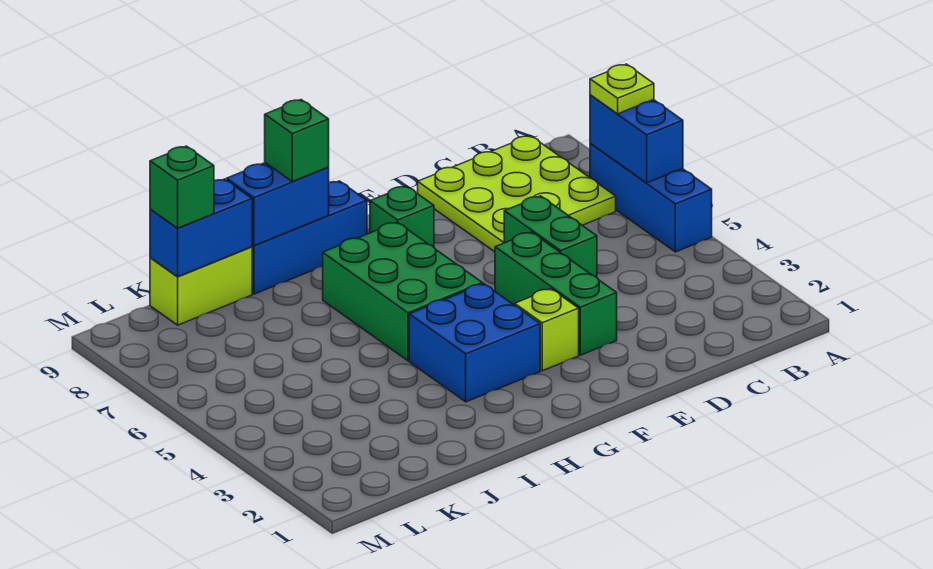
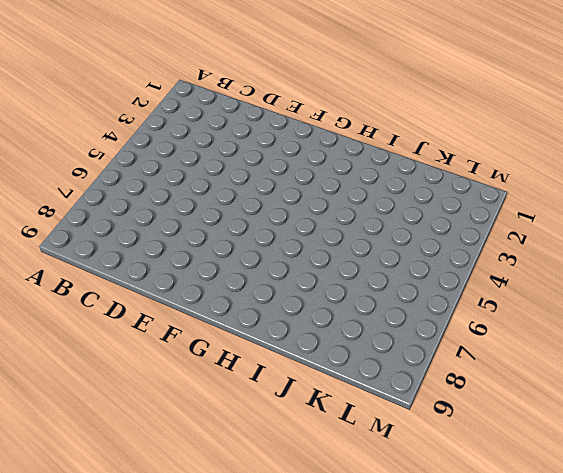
none -> blue 1x3 brick [590,143,712,252]
none -> lime 3x3 plate [418,136,616,252]
none -> green 1x2 brick [504,196,597,277]

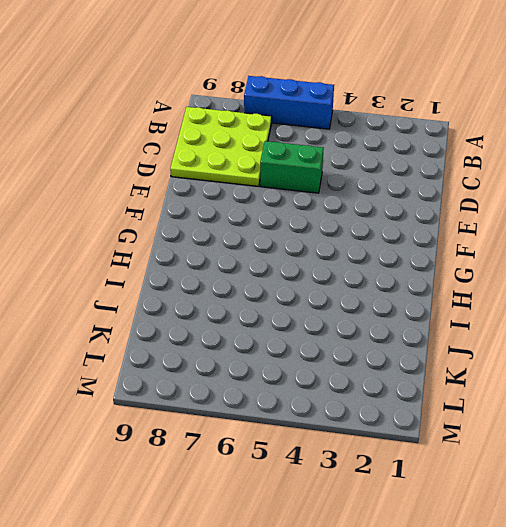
none -> green 1x3 brick [495,232,617,355]
none -> lime 1x1 brick [515,289,579,371]
none -> green 1x1 brick [370,186,434,247]

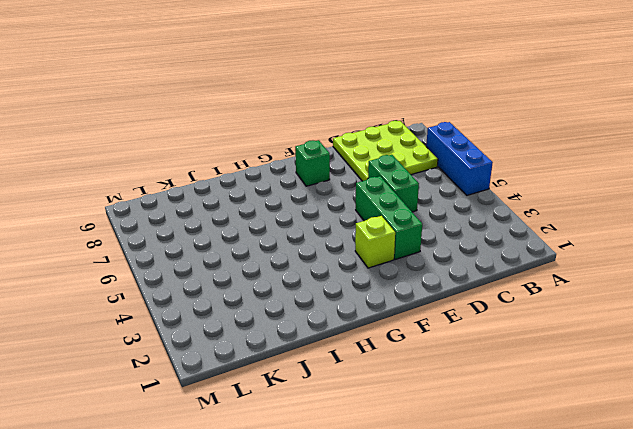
none -> blue 2x2 brick [409,284,540,402]
none -> green 2x3 brick [322,222,483,361]
none -> blue 1x3 brick [252,181,367,294]

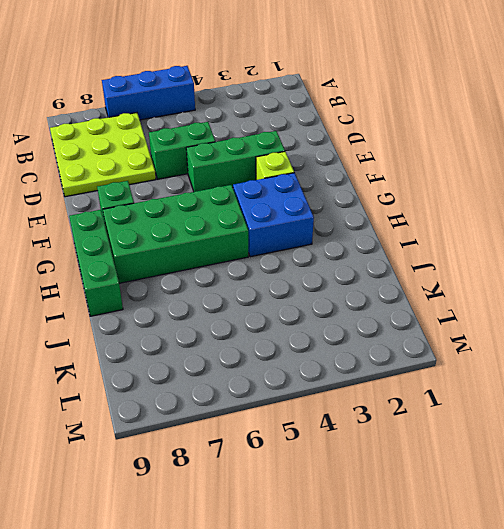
green 2x4 brick [103,185,248,283] -> green 2x3 brick [322,222,483,361]
green 1x3 brick [69,210,123,316] -> blue 1x3 brick [252,181,367,294]
none -> lime 1x2 brick [150,247,252,325]
none -> blue 1x2 brick [590,95,683,183]
none -> blue 1x2 brick [227,163,329,246]

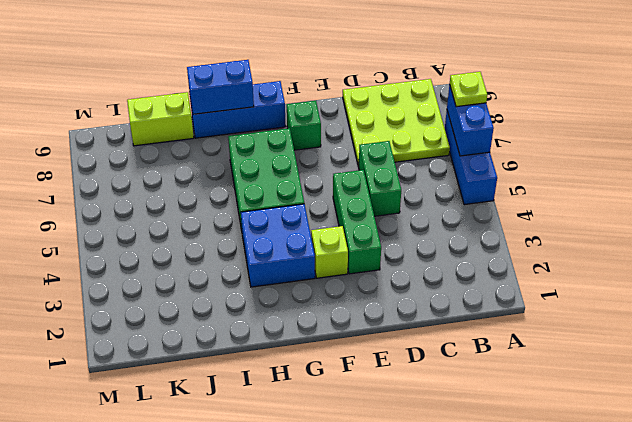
none -> blue 1x2 brick [150,179,252,277]
none -> green 1x1 brick [265,100,329,182]
none -> green 1x1 brick [150,146,214,228]

